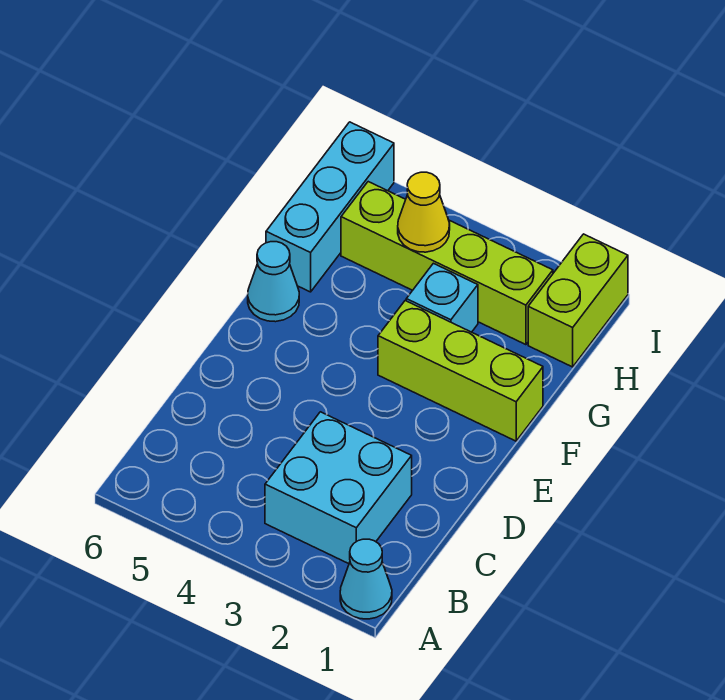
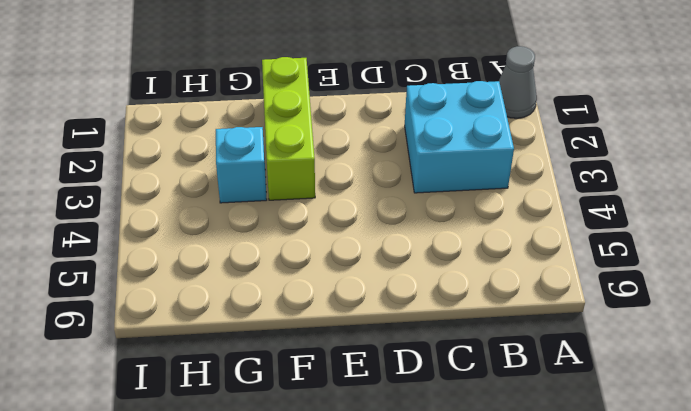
grey 1x1 cone [499,46,537,118] -> cyan 1x1 cone [340,539,392,619]
none -> cyan 1x1 cone [248,242,299,322]
none -> cyan 1x3 brick [266,122,394,292]

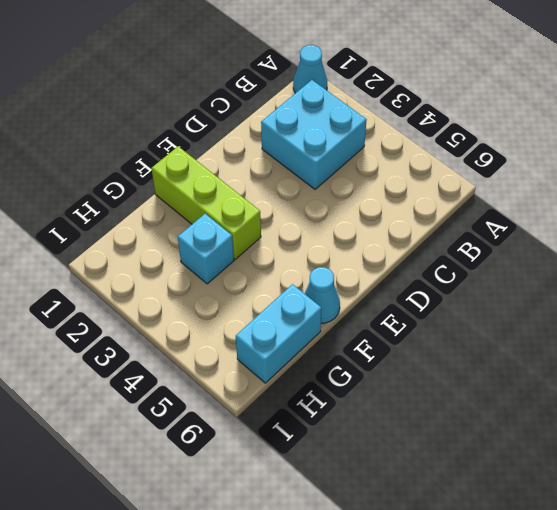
cyan 1x2 brick [236,284,321,383] -> cyan 1x3 brick [266,122,394,292]
none -> lime 1x2 brick [528,234,628,367]
none -> lime 1x4 brick [341,182,553,345]

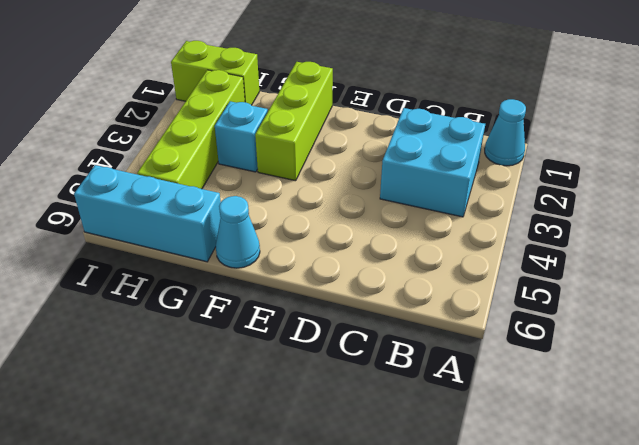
none -> yellow 1x1 cone [398,172,450,252]

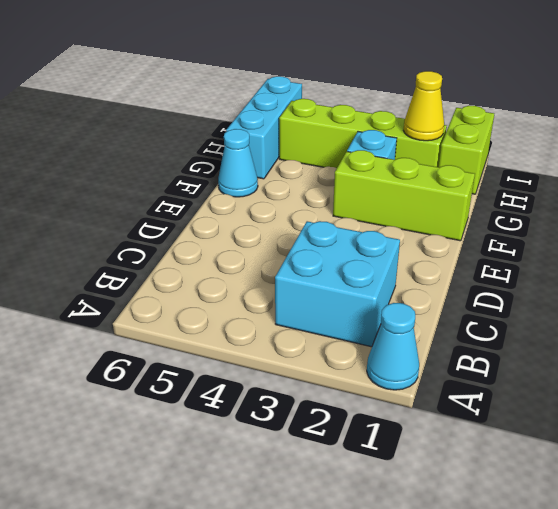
yellow 1x1 cone [403,71,444,141] -> yellow 1x1 cone moved to [398,172,450,252]

